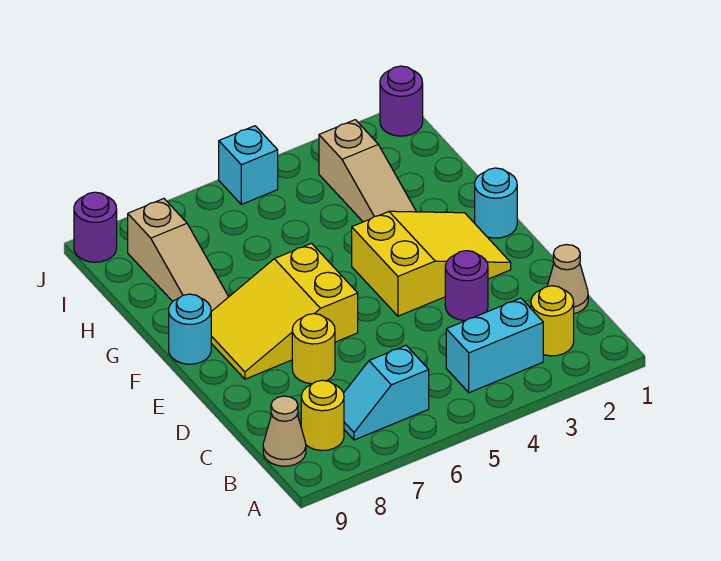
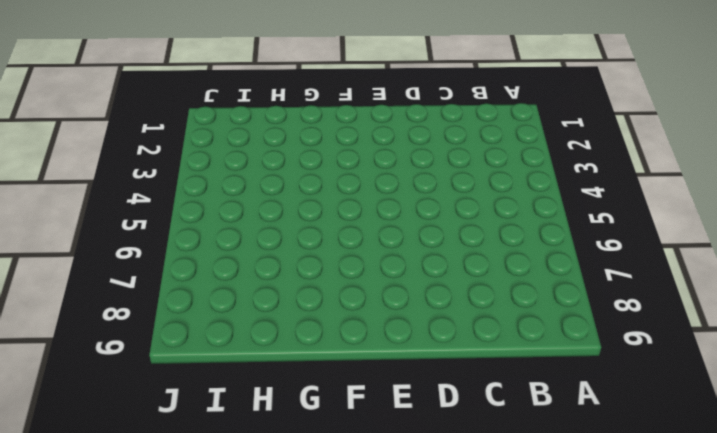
none -> yellow 1x1 round brick [531,286,574,356]
none -> cyan 1x2 brick [446,298,543,393]
none -> cyan 1x2 slope [344,346,429,440]

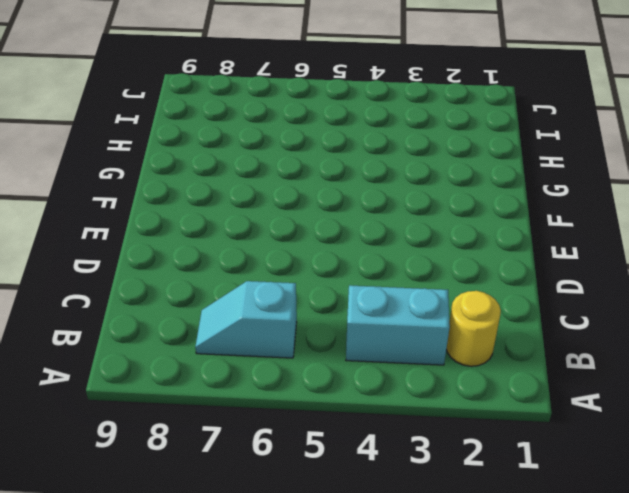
none -> yellow 1x1 round brick [301,380,344,450]
none -> tan 1x1 cone [263,396,306,466]
none -> tan 1x1 cone [547,245,588,314]

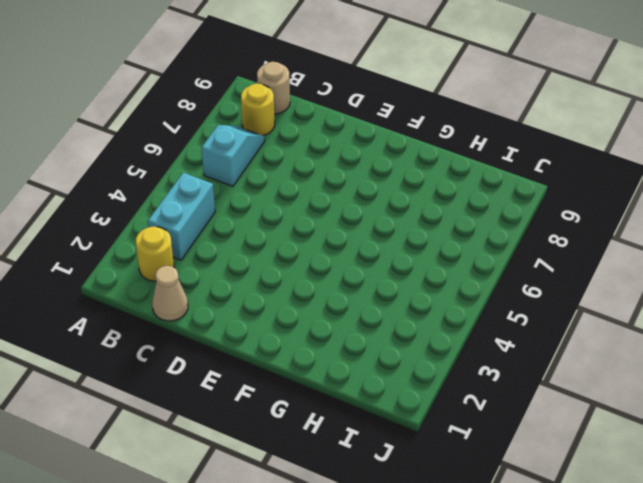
tan 1x1 round brick [257,62,290,114] -> tan 1x1 cone [263,396,306,466]
none -> purple 1x1 round brick [445,251,488,321]
none -> yellow 1x1 round brick [292,314,335,384]
none -> yellow 2x3 slope [352,211,511,316]

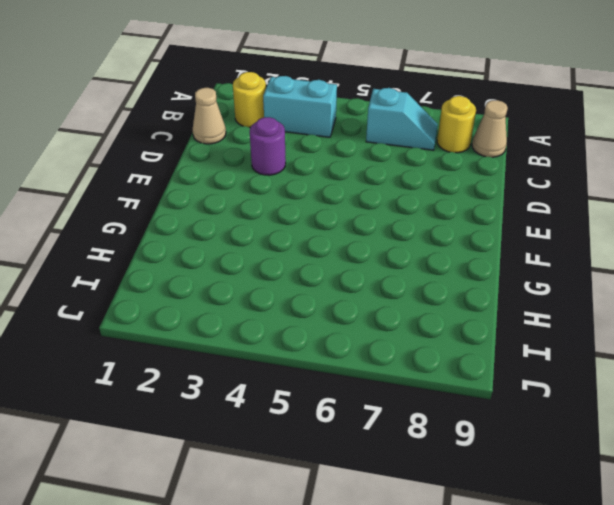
none -> yellow 1x1 round brick [292,314,335,384]
none -> yellow 2x3 slope [352,211,511,316]
none -> yellow 2x3 slope [211,243,358,379]

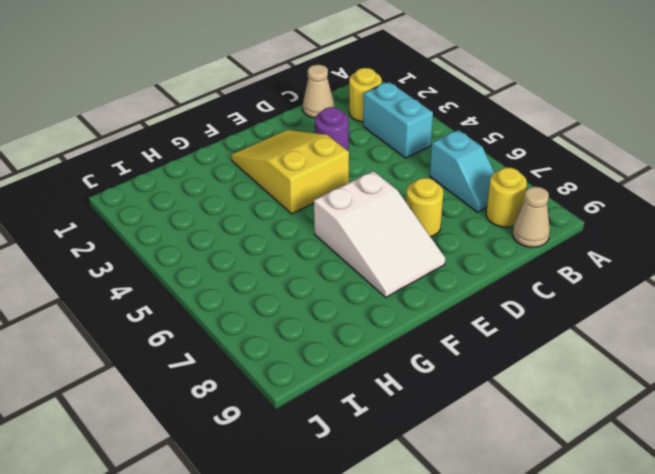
white 2x3 slope [314,171,446,297] -> yellow 2x3 slope [211,243,358,379]
none -> cyan 1x1 round brick [475,168,517,238]
none -> cyan 1x1 round brick [169,294,211,364]
none -> tan 1x3 slope [319,120,416,222]

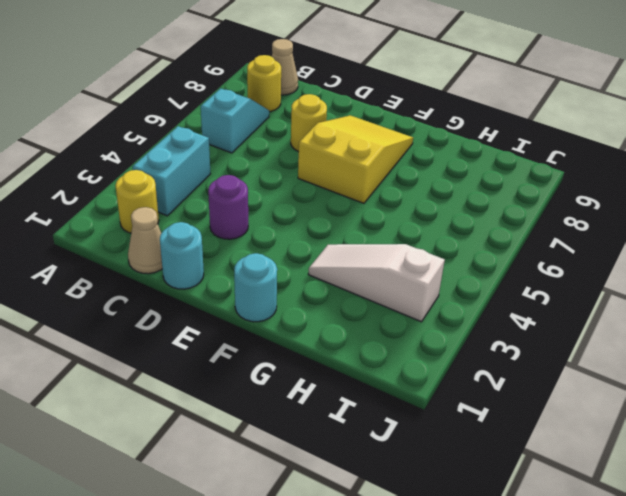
cyan 1x1 round brick [160,222,204,289] -> cyan 1x1 round brick moved to [169,294,211,364]
white 1x3 slope [308,244,445,322] -> tan 1x3 slope [319,120,416,222]
none -> yellow 2x3 slope [352,211,511,316]
none -> tan 1x3 slope [128,199,229,311]
none -> purple 1x1 round brick [380,66,423,136]

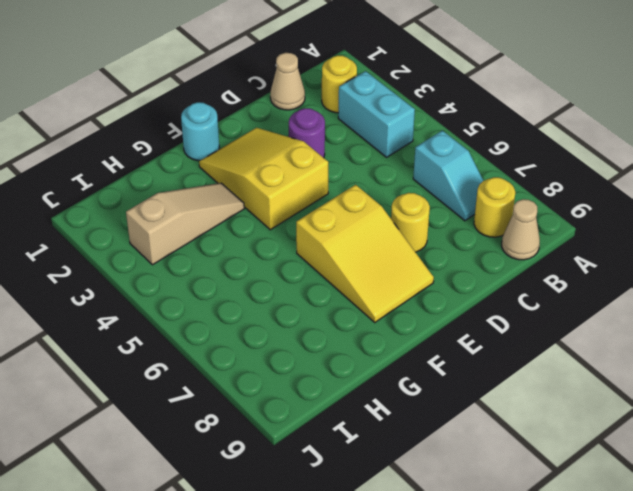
none -> cyan 1x1 round brick [169,294,211,364]
none -> tan 1x3 slope [128,199,229,311]
none -> purple 1x1 round brick [380,66,423,136]

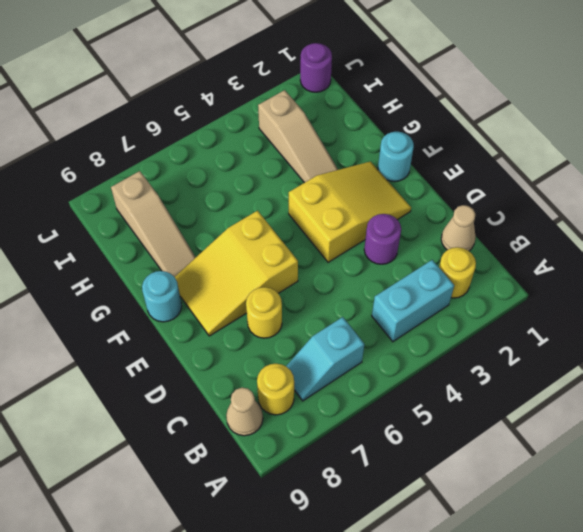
none -> cyan 1x1 brick [219,126,278,204]
none -> purple 1x1 round brick [74,192,117,262]

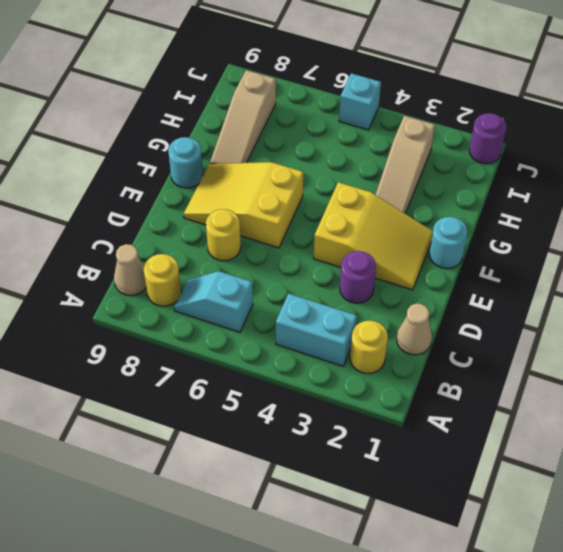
none -> purple 1x1 round brick [74,192,117,262]

